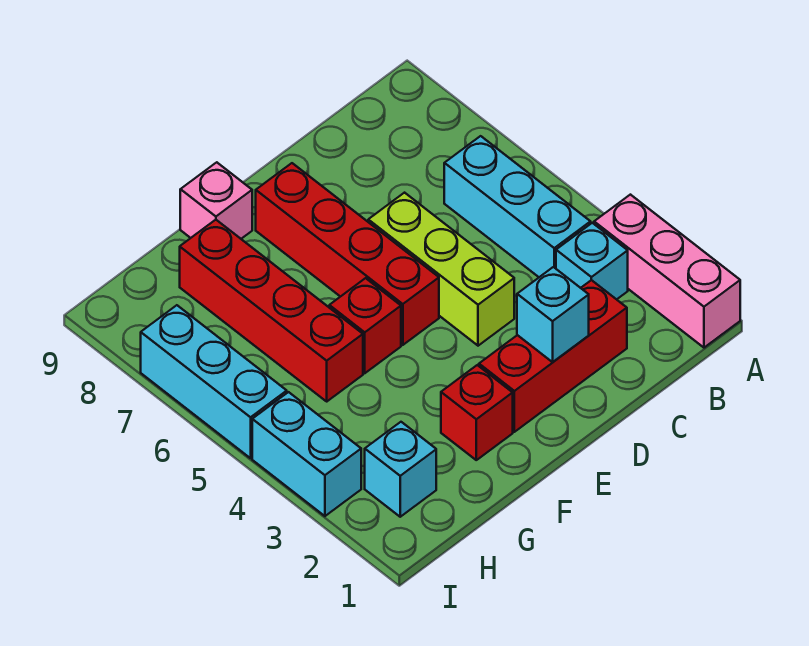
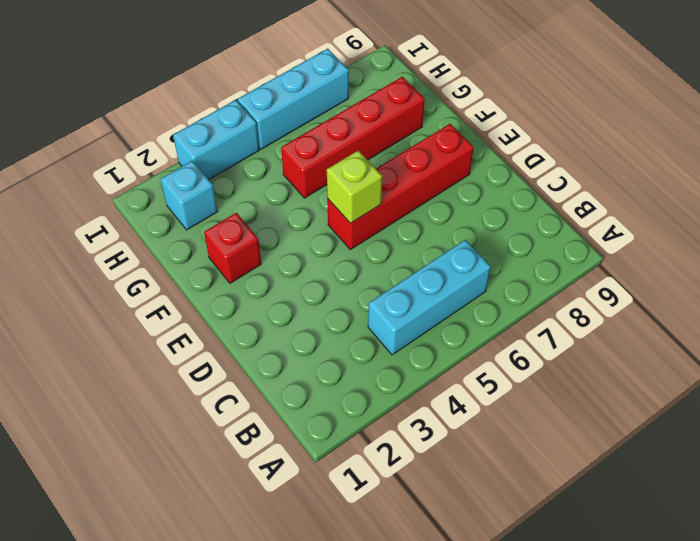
lime 1x1 brick [327,151,382,223] -> none
none -> pink 1x3 brick [594,195,740,348]
none -> cyan 1x1 brick [556,223,628,299]
none -> red 1x3 brick [479,280,627,432]

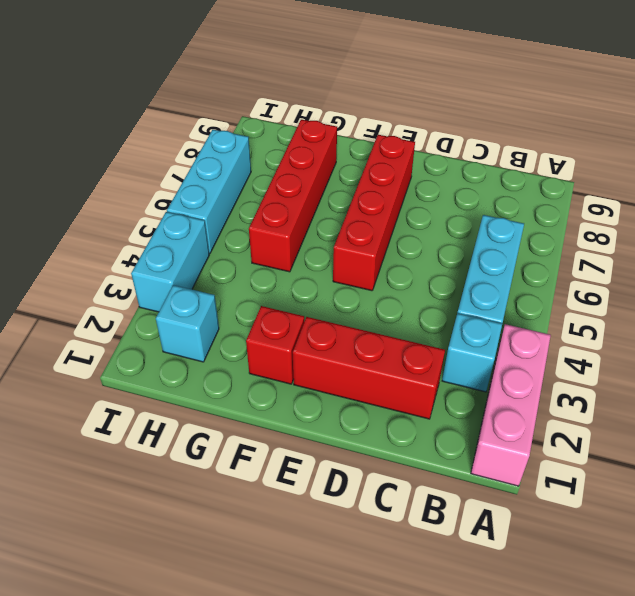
none -> lime 1x3 brick [368,193,514,346]
none -> red 1x1 brick [329,278,401,373]
none -> pink 1x1 brick [180,162,252,239]

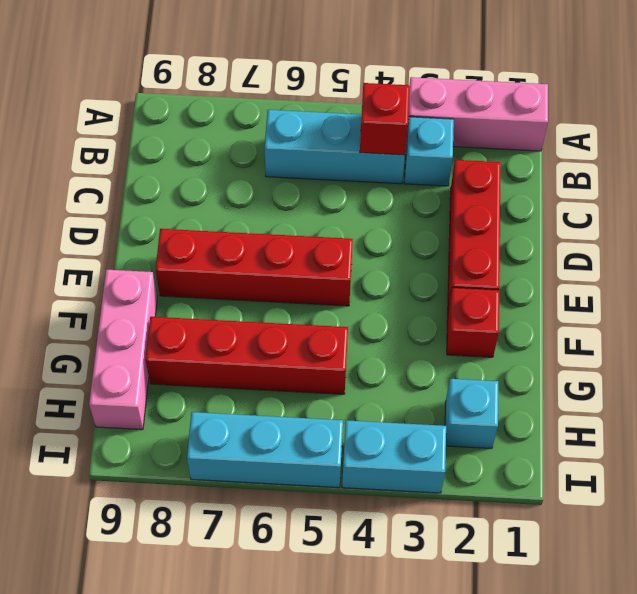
red 1x1 brick [360,83,410,155] -> red 1x1 brick moved to [329,278,401,373]
pink 1x3 brick [89,270,157,430] -> pink 1x1 brick [180,162,252,239]
none -> lime 1x3 brick [368,193,514,346]
none -> cyan 1x1 brick [517,267,589,362]

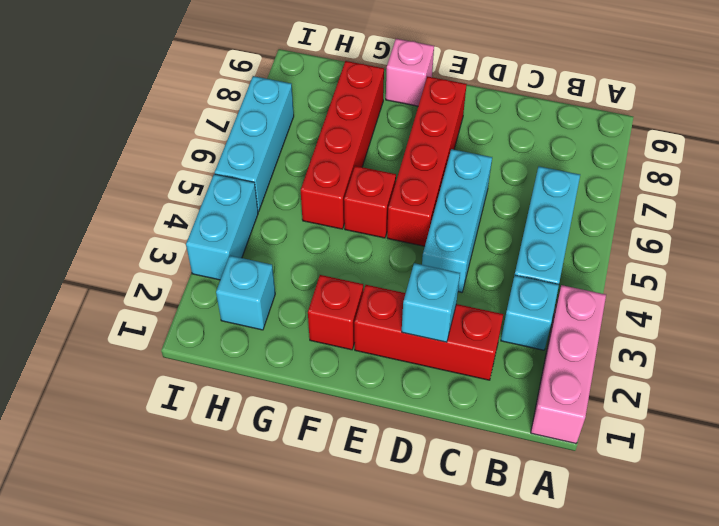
cyan 1x3 brick [422,149,492,292] -> lime 1x3 brick [368,193,514,346]

